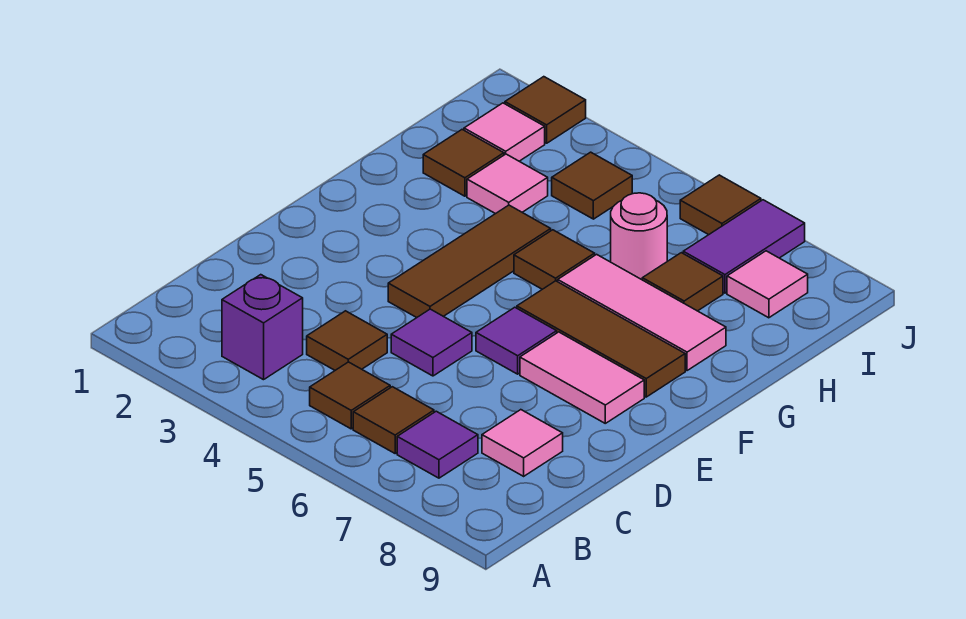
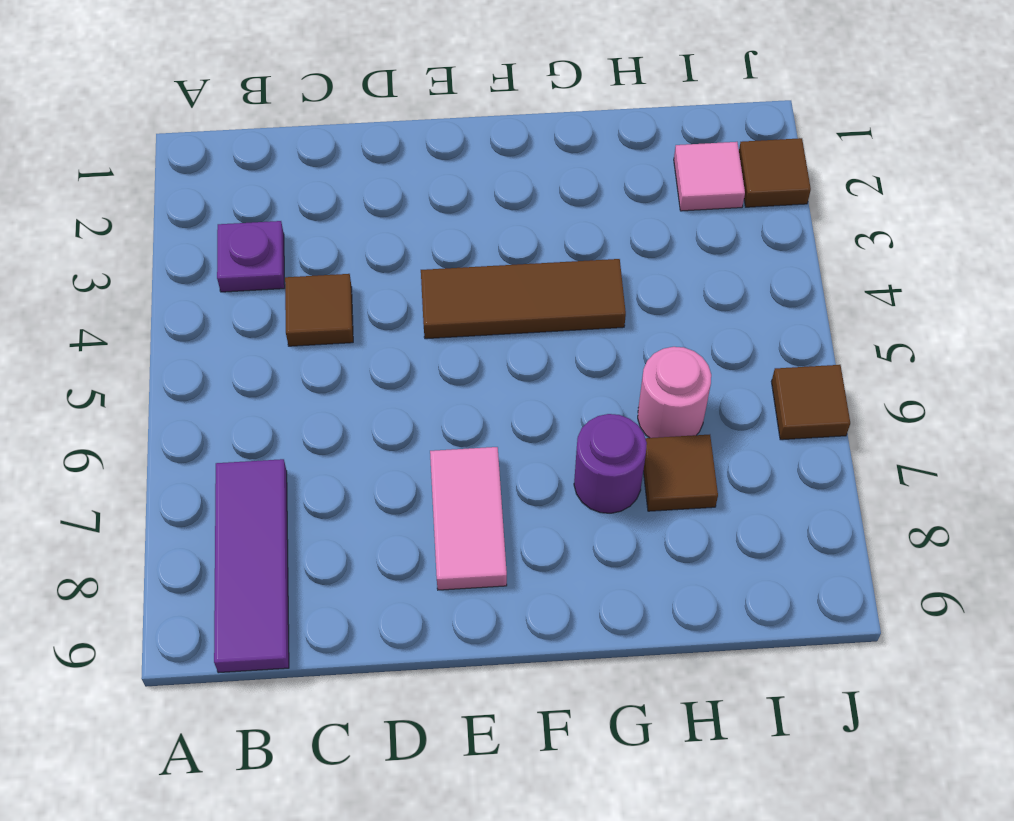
purple 1x1 plate [217,221,285,292] -> purple 1x1 brick [222,275,303,380]
purple 1x3 tile [214,459,289,673] -> purple 1x1 tile [397,411,478,478]
purple 1x1 round brick [574,414,647,513] -> pink 1x3 tile [558,254,726,371]
none -> brown 1x1 tile [310,362,390,429]
none -> brown 1x1 tile [353,387,434,453]
none -> pink 1x1 tile [482,410,563,476]

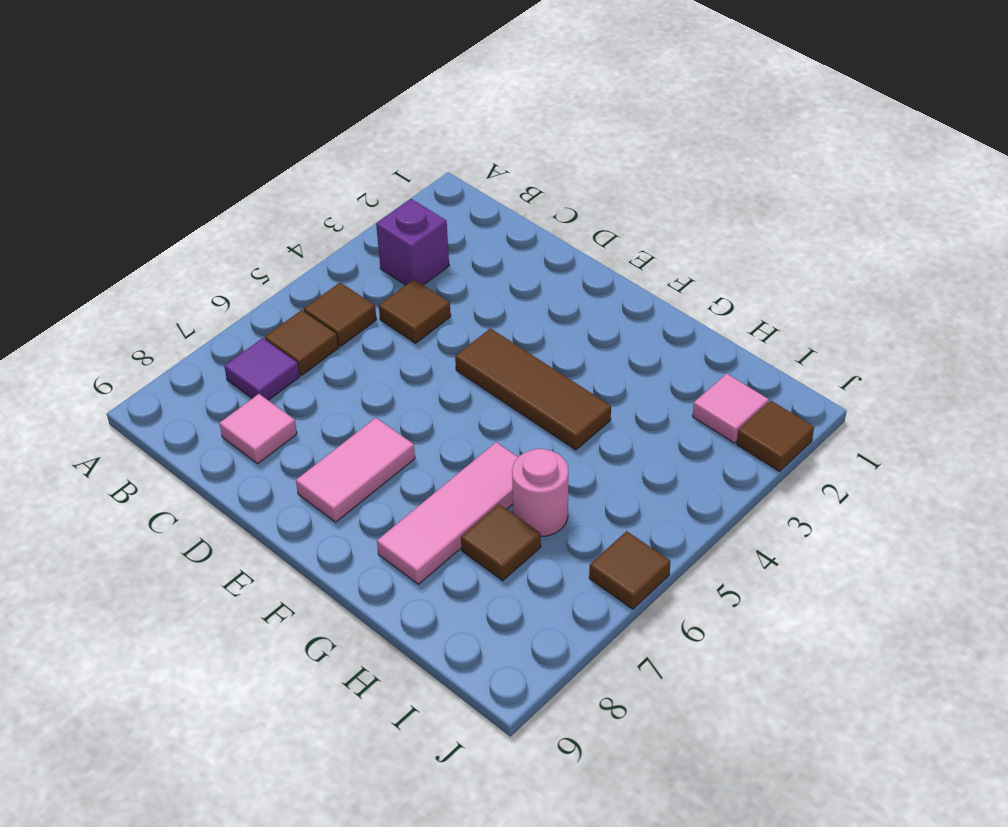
none -> purple 1x1 tile [391,309,472,376]
none -> purple 1x1 tile [476,307,557,374]
none -> brown 1x3 tile [517,281,685,397]

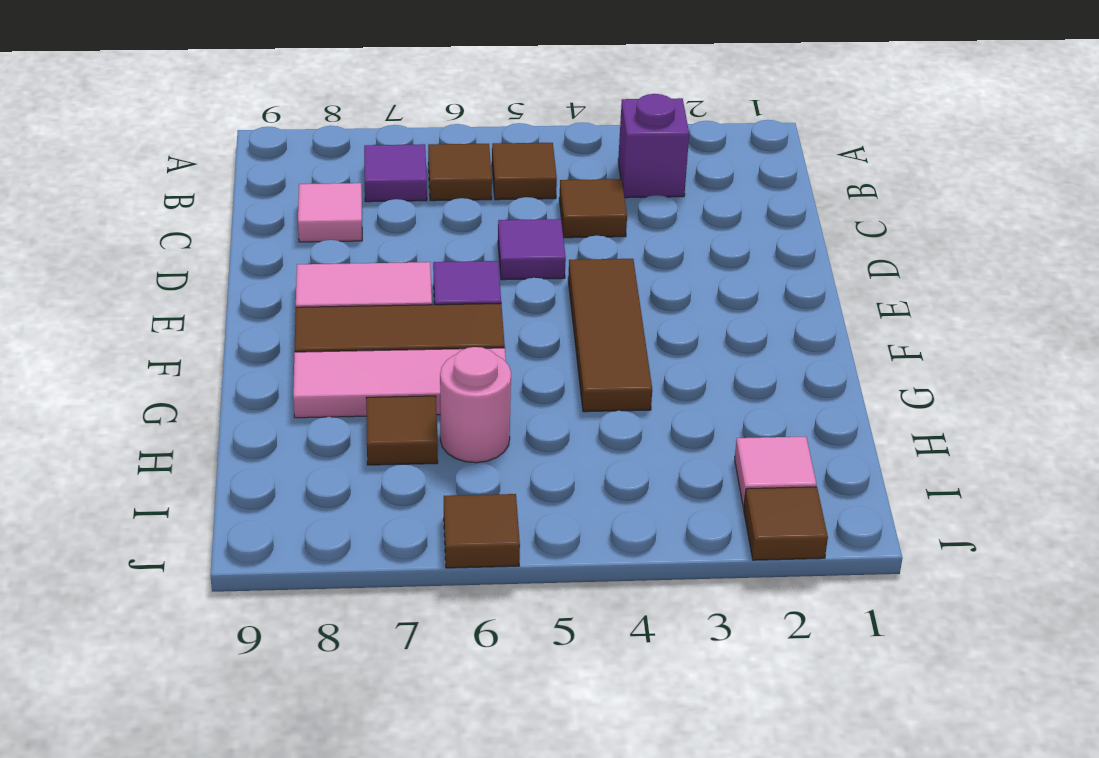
none -> brown 1x1 tile [514,230,595,289]
none -> brown 1x1 tile [423,130,504,196]
none -> pink 1x1 tile [467,154,548,214]

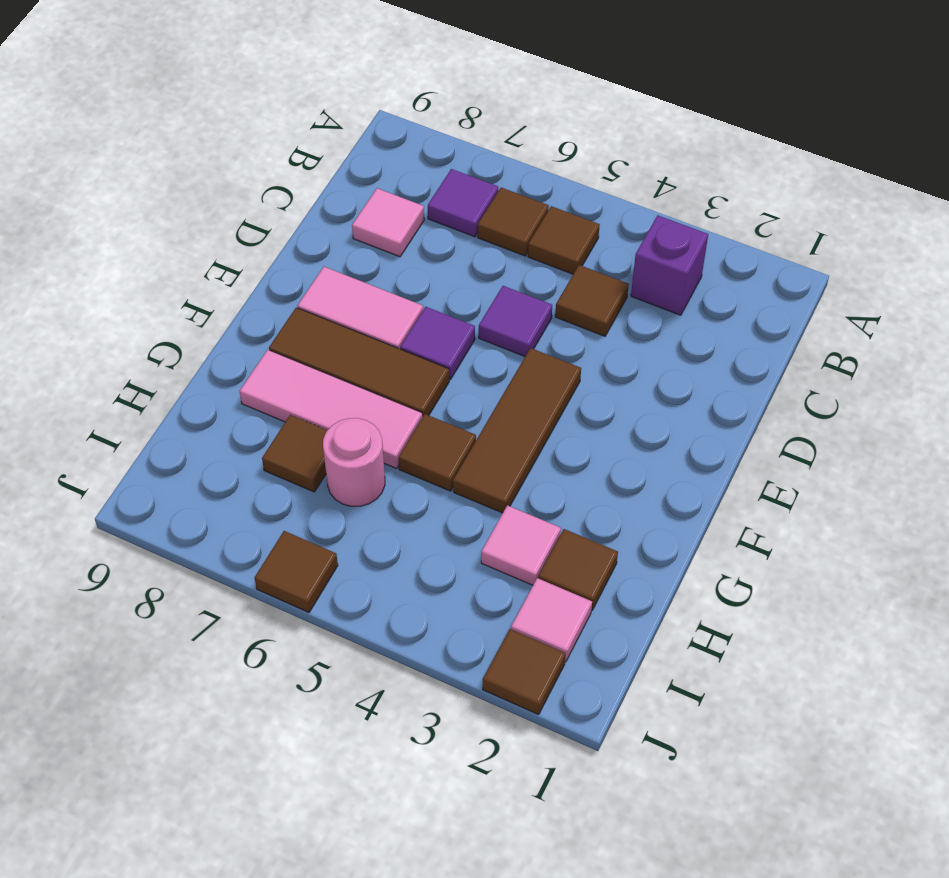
none -> brown 1x1 tile [552,152,632,219]
none -> purple 1x2 tile [683,200,805,293]
none -> pink 1x1 tile [727,251,808,318]

